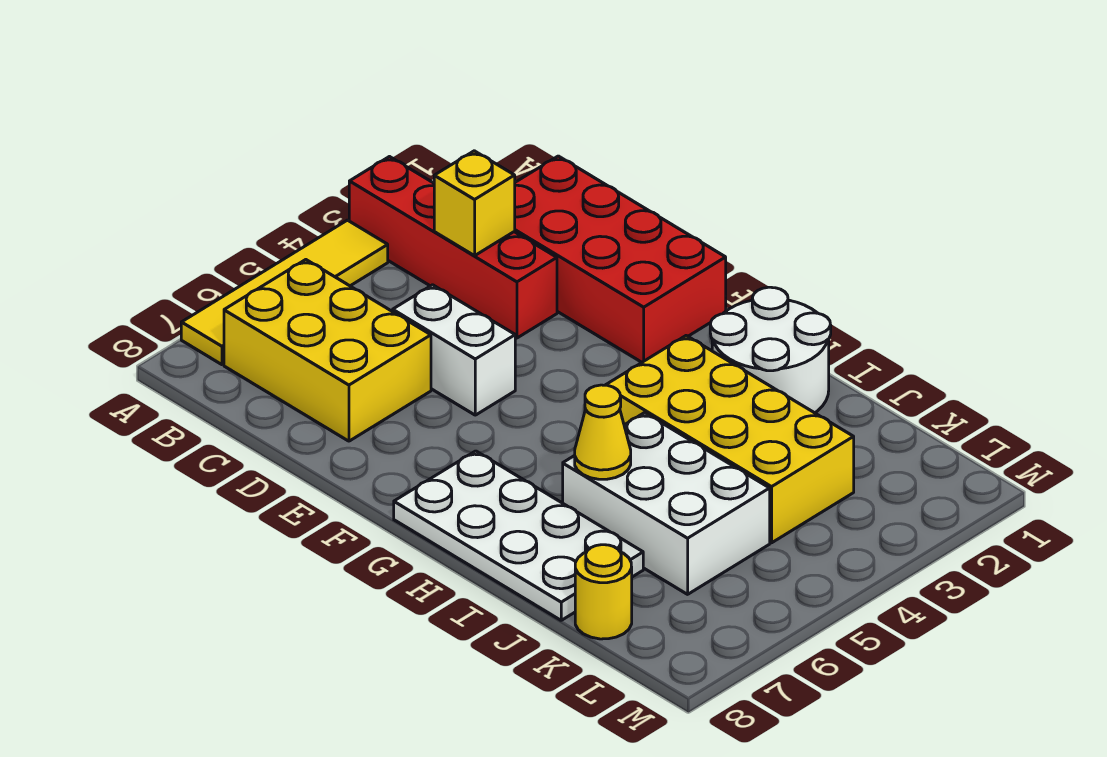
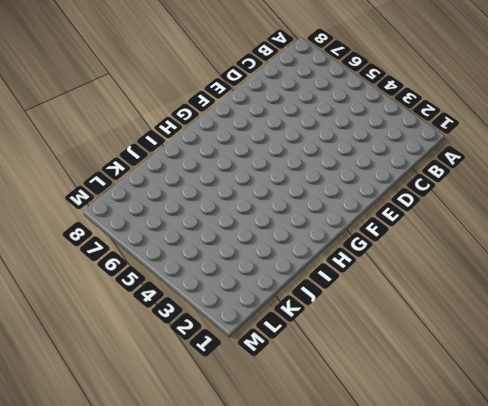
none -> red 1x4 brick [349,157,557,338]
none -> yellow 1x4 tile [181,220,388,365]
none -> yellow 2x3 brick [224,260,431,441]

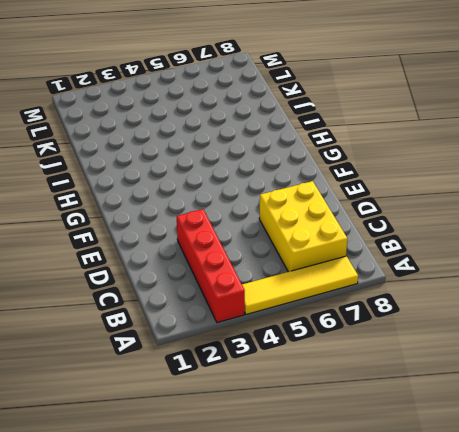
none -> red 2x4 brick [514,156,726,362]
none -> white 1x2 brick [393,285,515,415]
none -> white 2x4 plate [394,451,643,620]

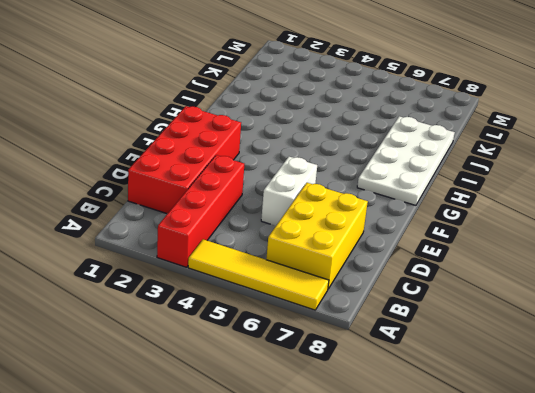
none -> white 2x2 round brick [710,287,831,413]
none -> yellow 2x4 brick [606,336,854,543]
none -> white 2x3 brick [563,413,770,594]

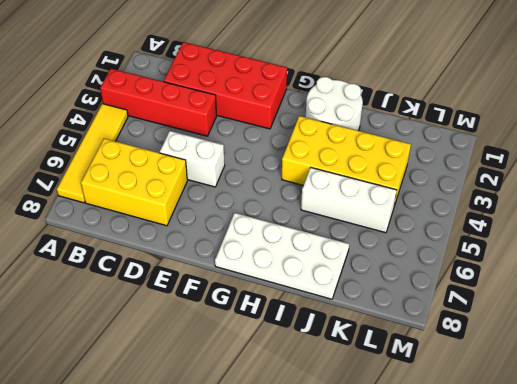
white 1x3 brick [301,168,397,233] -> white 2x3 brick [563,413,770,594]
none -> yellow 1x1 round brick [575,545,632,639]
none -> yellow 1x1 brick [434,151,515,256]
none -> yellow 1x1 cone [575,385,631,479]

